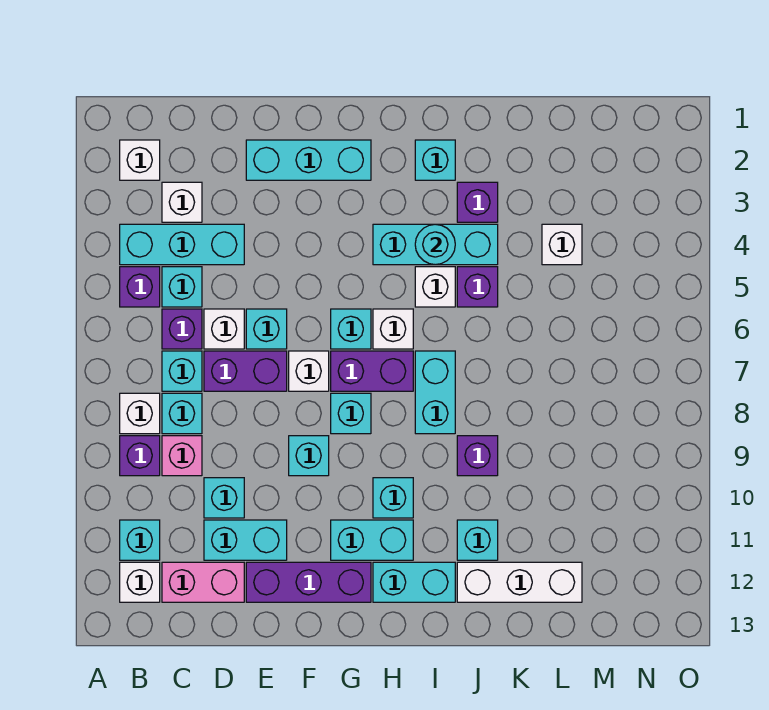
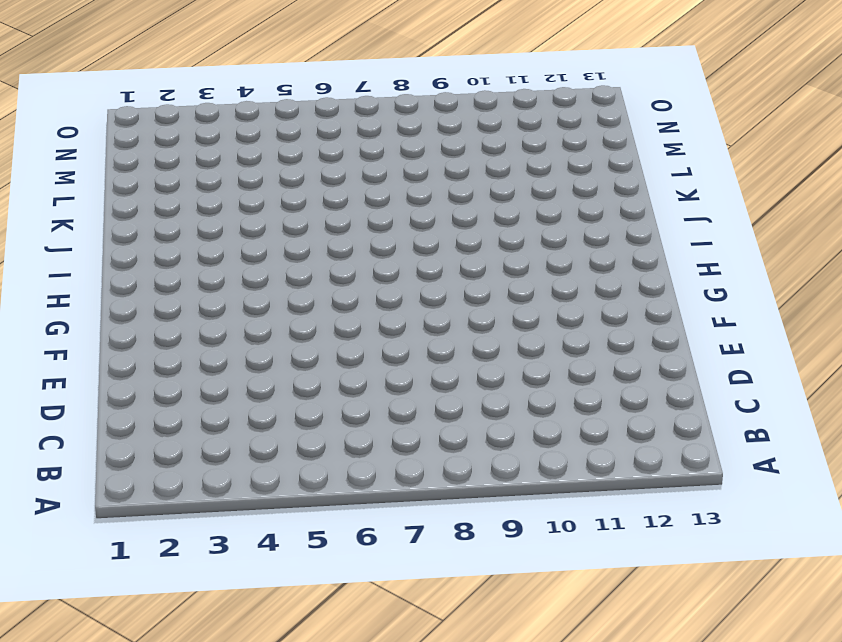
none -> white 1x1 brick [120,140,160,180]
none -> cyan 1x3 brick [120,224,244,265]
none -> purple 1x1 brick [120,267,160,307]
none -> white 1x1 brick [120,393,160,434]

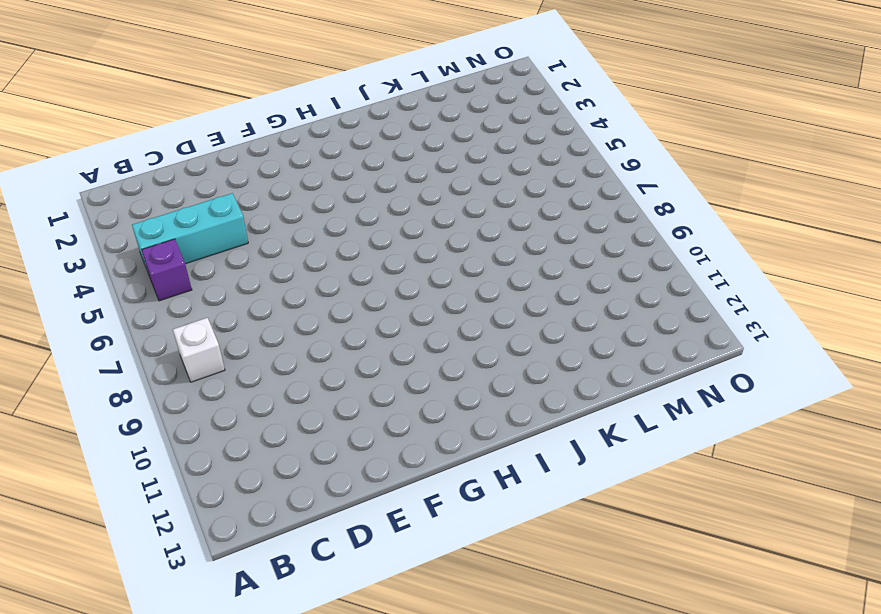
none -> white 1x1 brick [120,140,160,180]
none -> purple 1x1 brick [120,436,160,476]
none -> cyan 1x1 brick [120,520,160,560]
none -> white 1x1 brick [120,562,160,602]

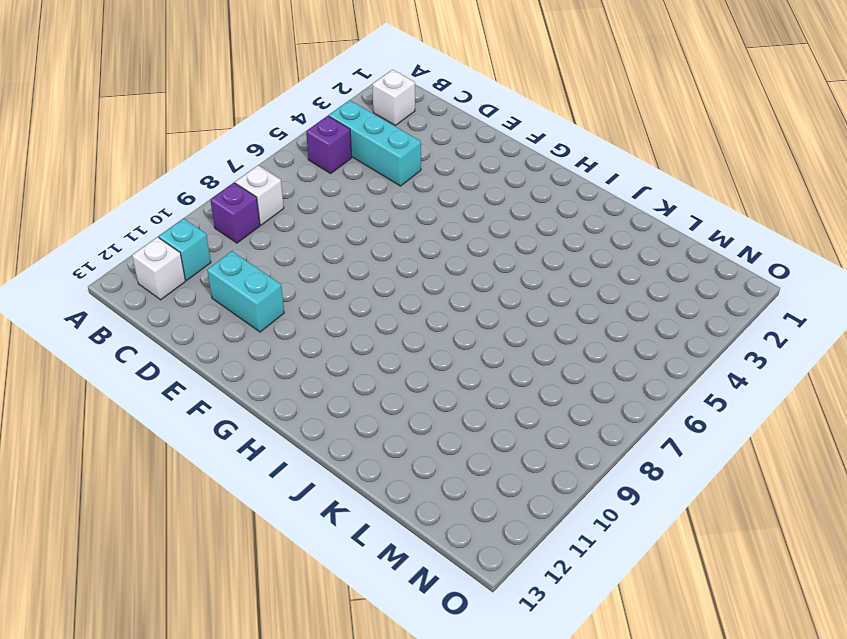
none -> white 1x1 brick [162,182,202,222]
none -> cyan 1x1 brick [162,267,202,307]
none -> purple 1x1 brick [162,309,202,349]
none -> cyan 1x1 brick [162,351,202,391]

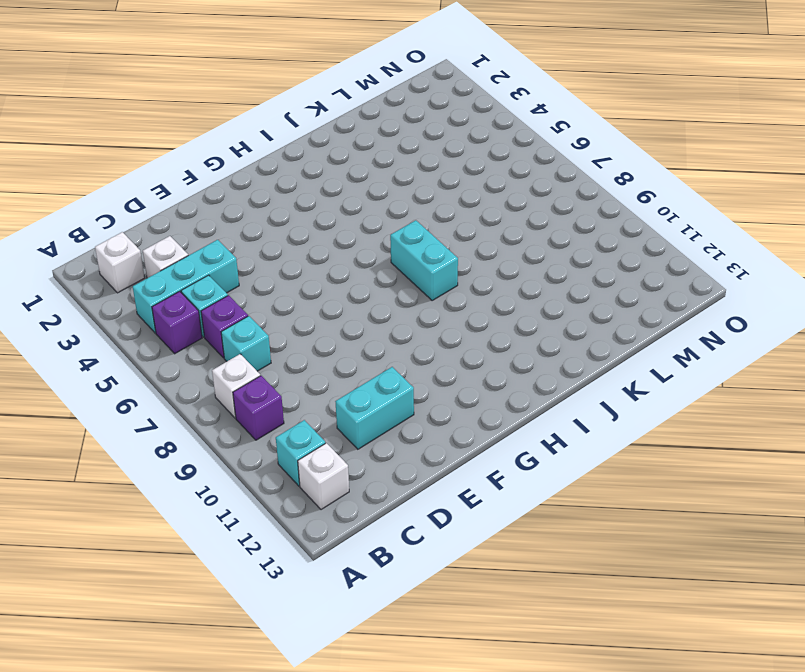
none -> cyan 1x1 brick [162,393,202,434]
none -> pink 1x1 brick [162,436,202,476]
none -> pink 1x2 brick [162,562,244,602]
none -> white 1x1 brick [204,309,244,349]

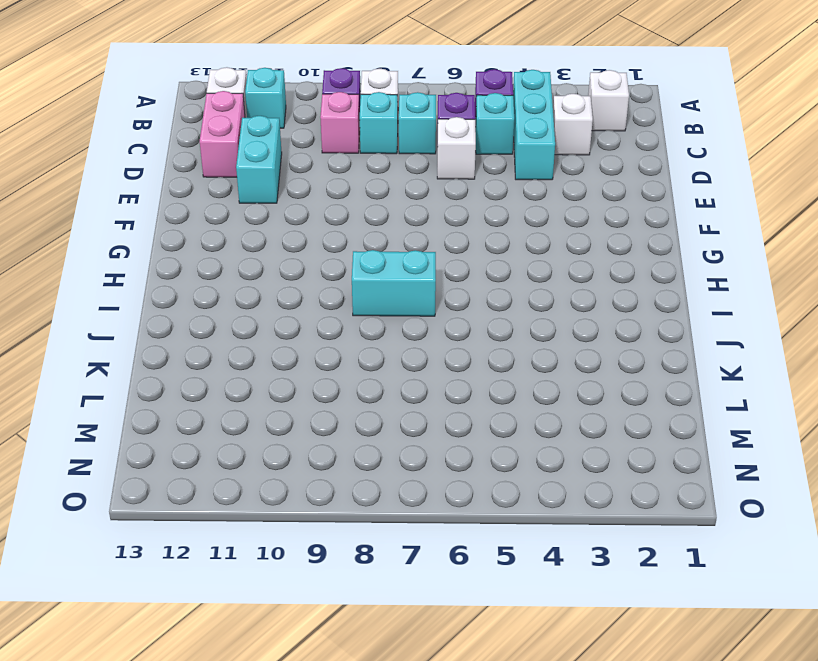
none -> purple 1x2 brick [204,351,287,391]
none -> cyan 1x1 brick [204,478,244,518]
none -> cyan 1x3 brick [246,140,371,180]
none -> cyan 1x1 brick [246,309,287,349]

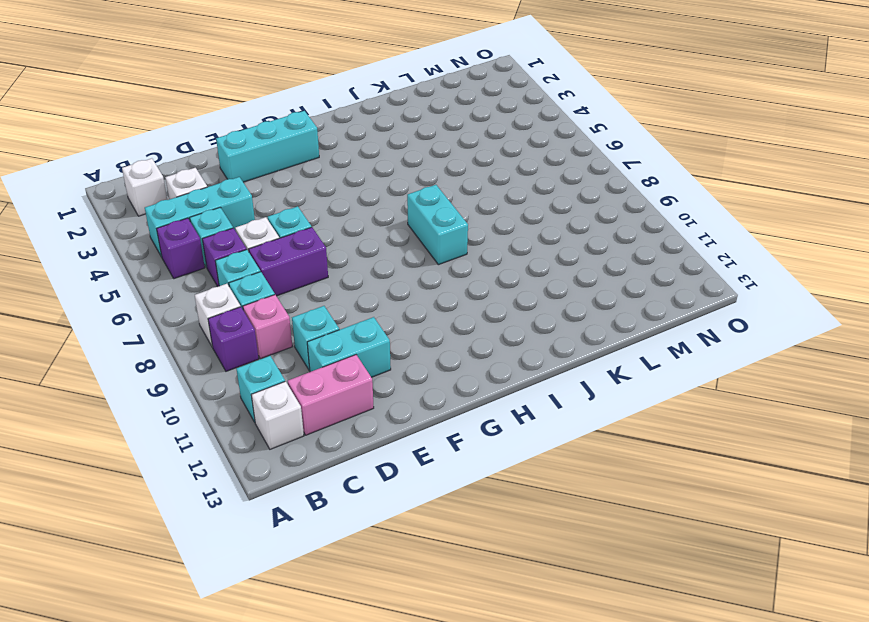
none -> purple 1x3 brick [246,562,371,602]
none -> white 1x1 brick [289,351,329,391]
none -> cyan 1x1 brick [289,436,329,476]
none -> cyan 1x1 brick [331,309,371,349]

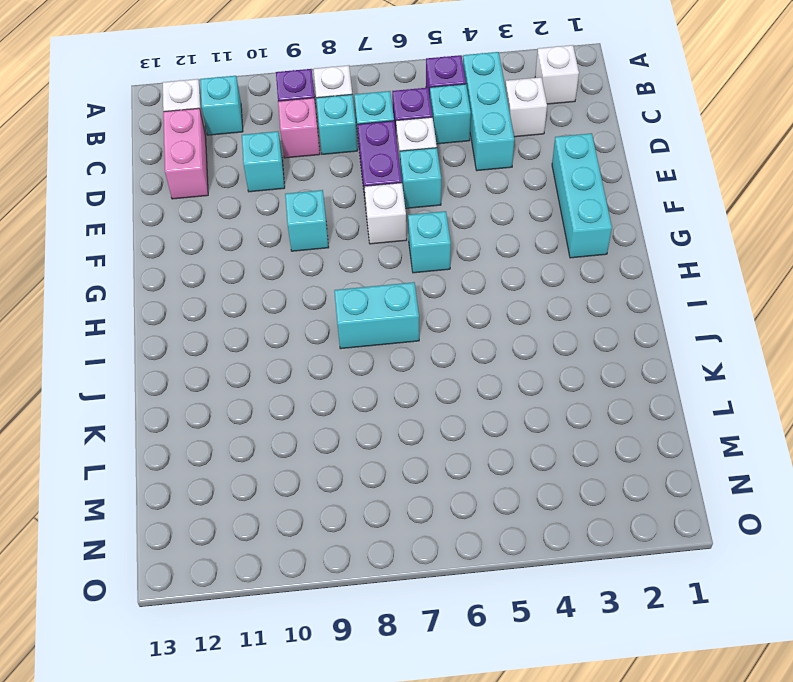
none -> cyan 1x2 brick [204,520,287,560]
none -> purple 1x3 brick [246,562,371,602]
none -> purple 1x2 brick [331,351,413,391]
none -> cyan 1x1 brick [331,393,371,434]

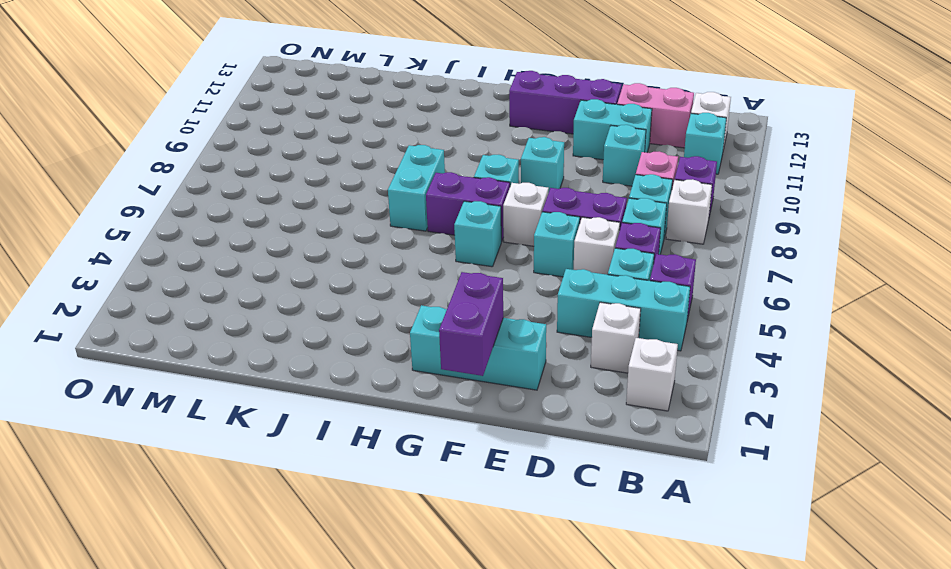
purple 1x2 brick [439,272,503,376] -> none
none -> cyan 1x2 brick [331,520,413,560]
none -> cyan 1x3 brick [373,224,498,265]
none -> white 1x1 brick [373,309,413,349]
none -> cyan 1x1 brick [373,478,413,518]

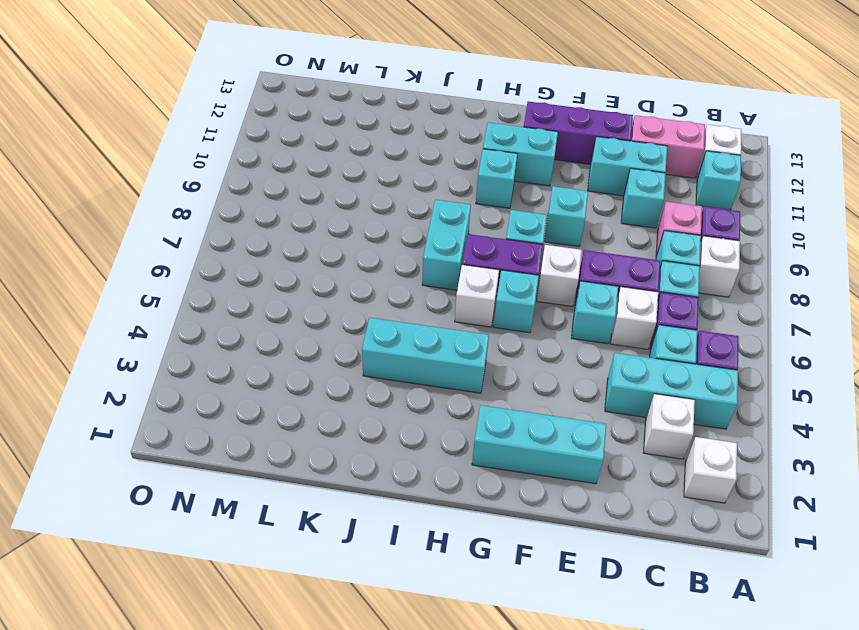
none -> cyan 1x2 brick [373,562,455,602]
none -> cyan 1x1 brick [415,140,455,180]
none -> white 1x1 brick [415,267,455,307]
none -> purple 1x1 brick [457,182,498,222]

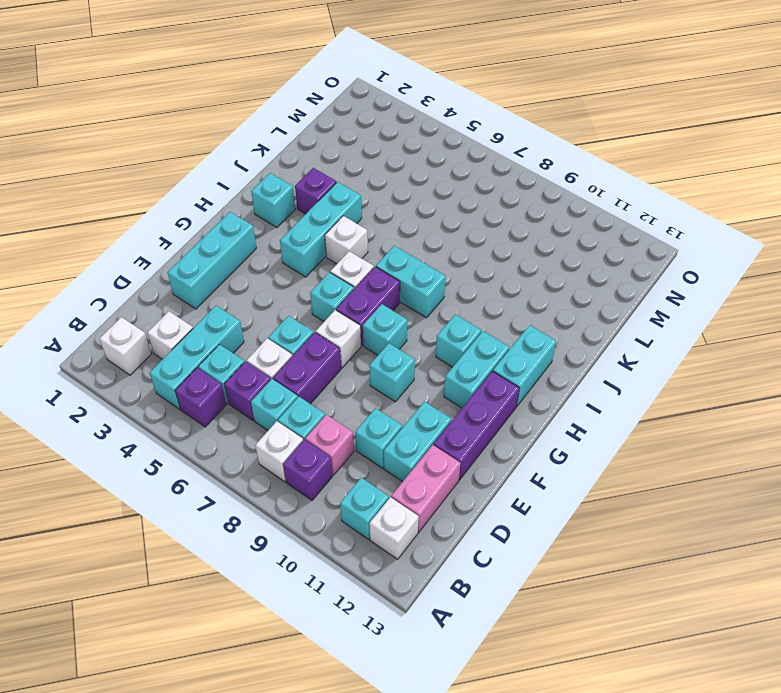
none -> purple 1x1 brick [457,267,498,307]
none -> purple 1x1 brick [457,436,498,476]
none -> cyan 1x1 brick [457,520,498,560]
none -> white 1x3 brick [457,562,582,602]

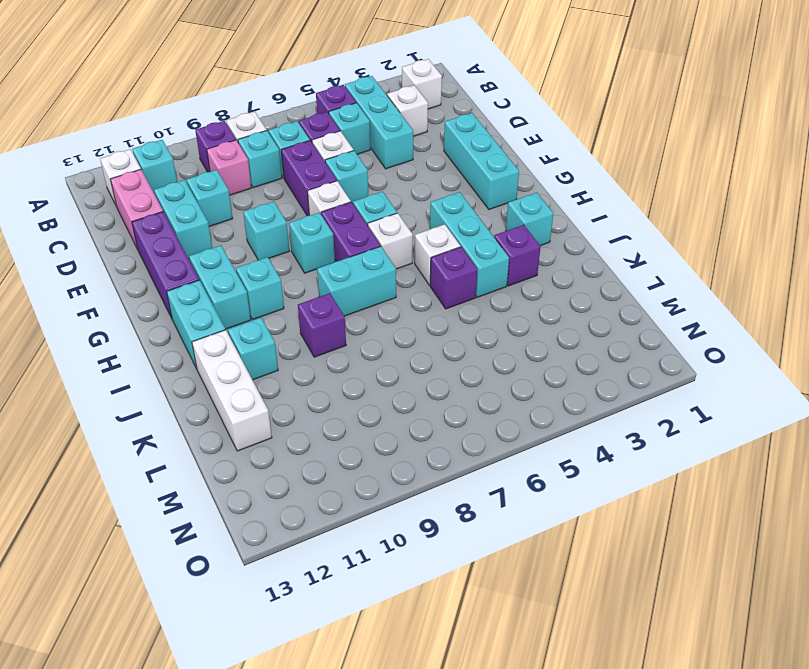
none -> white 1x1 brick [542,224,582,265]
none -> cyan 1x1 round brick [415,224,455,265]

